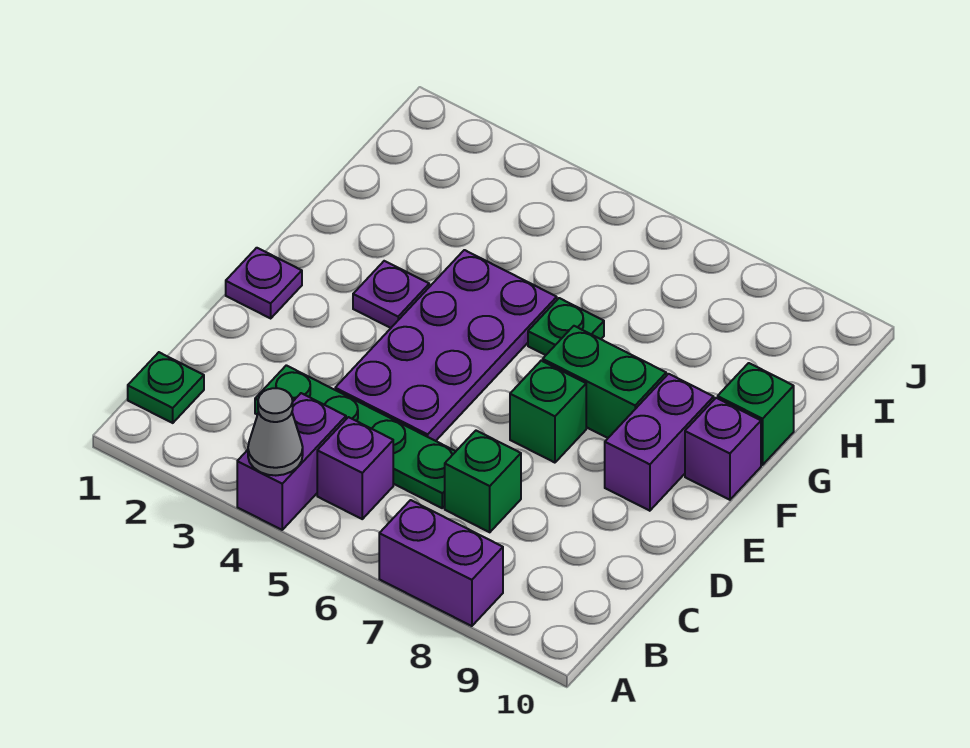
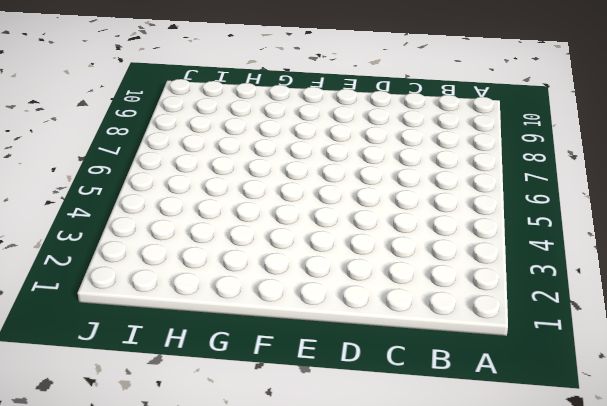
none -> purple 1x2 brick [237,393,346,530]
none -> purple 1x2 brick [379,500,503,626]
none -> green 1x1 plate [128,352,204,423]

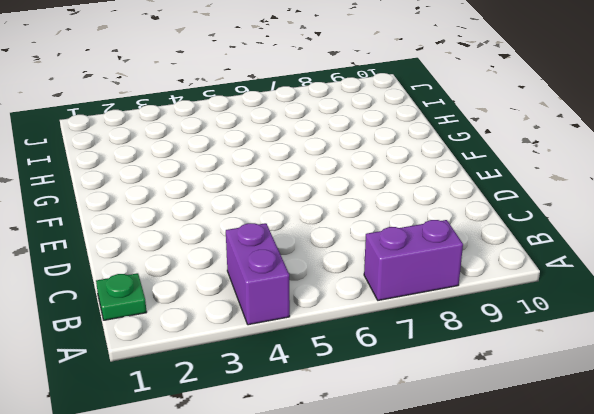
none -> purple 1x1 brick [317,417,393,519]
none -> green 1x4 plate [255,365,456,508]
none -> green 1x1 brick [445,431,521,532]

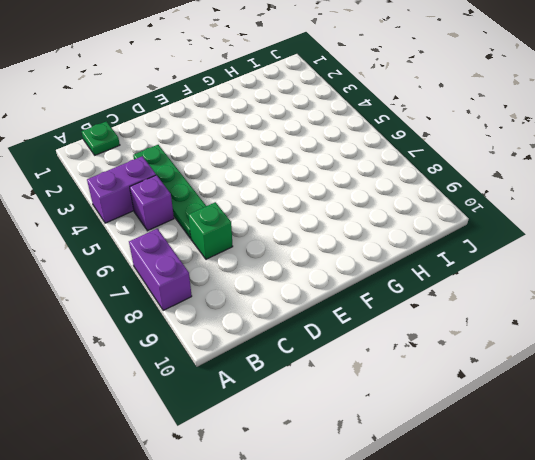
none -> purple 2x4 plate [335,250,557,441]
none -> purple 1x1 plate [226,248,302,318]
none -> green 1x1 brick [510,361,586,463]

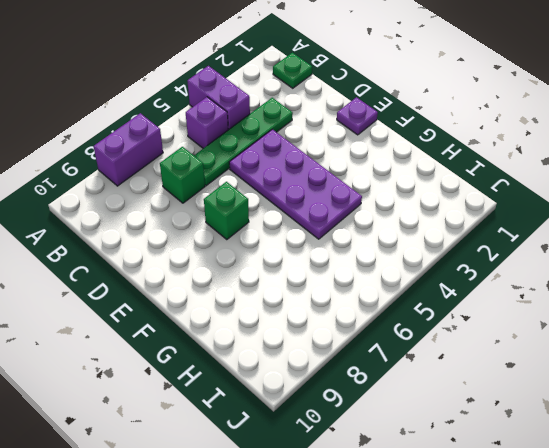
none -> purple 1x2 brick [605,374,714,511]
none -> purple 1x1 plate [353,261,429,328]
none -> green 1x2 brick [543,326,666,438]

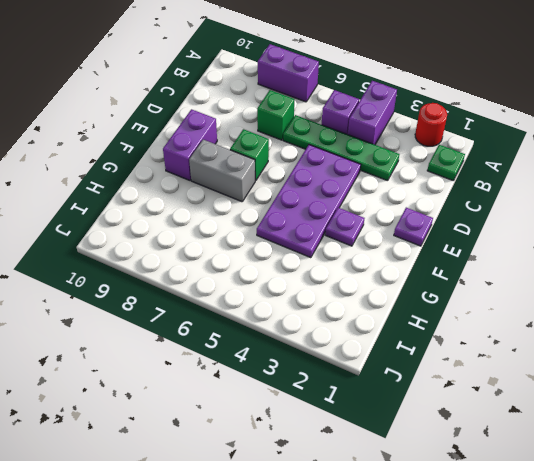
red 1x1 round brick [415,103,447,146] -> none
grey 1x2 brick [189,140,255,202] -> green 1x2 brick [543,326,666,438]
none -> purple 1x1 brick [685,398,761,500]
none -> green 1x1 plate [528,298,604,355]
none -> green 1x1 brick [718,363,794,465]

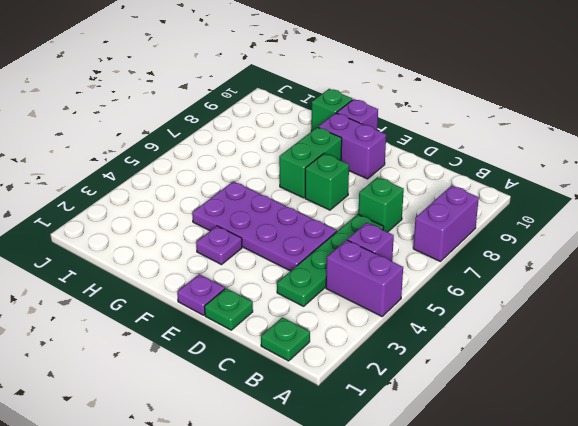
green 1x1 plate [205,288,253,330] -> green 1x1 plate moved to [528,298,604,355]
none -> grey 1x1 cone [248,388,303,476]

